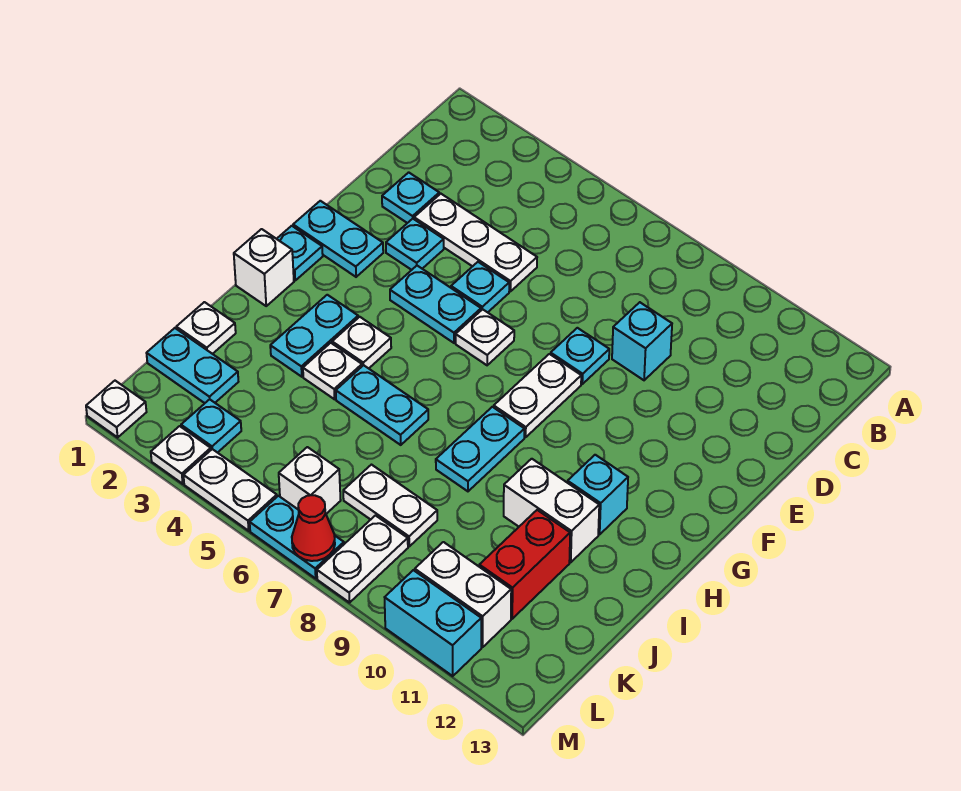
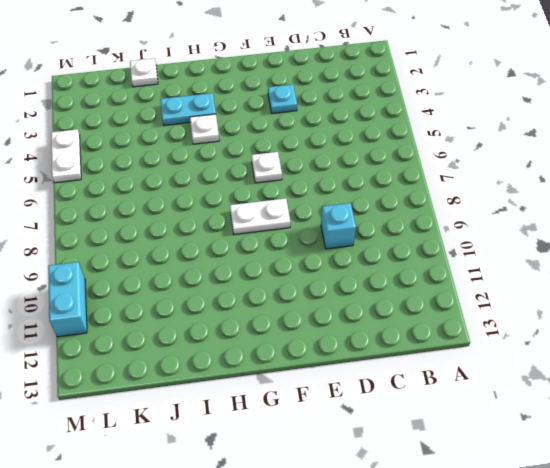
none -> cyan 1x1 plate [382,172,439,223]
none -> white 1x3 plate [414,194,537,292]
none -> cyan 1x1 plate [451,262,509,312]
none -> cyan 1x1 plate [551,328,609,384]

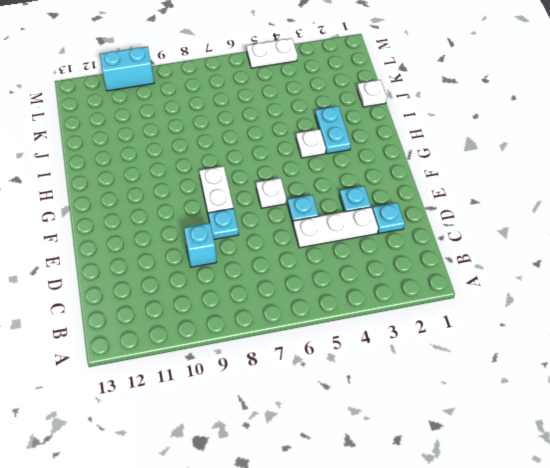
none -> cyan 1x2 plate [293,201,383,277]
none -> cyan 1x2 plate [390,266,481,343]
none -> cyan 1x1 plate [277,226,323,280]
none -> white 1x1 brick [234,229,294,306]

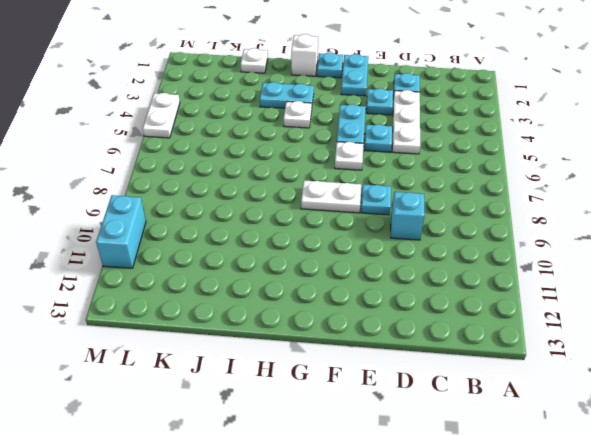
none -> cyan 1x2 plate [436,407,524,491]
none -> cyan 1x1 brick [568,455,628,535]
none -> white 1x1 plate [303,343,362,399]
none -> cyan 1x2 plate [336,365,428,445]

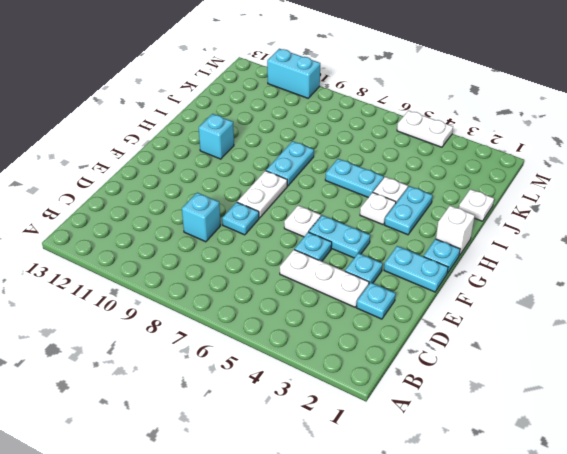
none -> white 1x2 brick [504,459,599,562]
none -> red 1x2 brick [479,510,570,619]
none -> cyan 1x2 plate [147,328,238,403]
none -> white 1x2 plate [343,465,437,546]

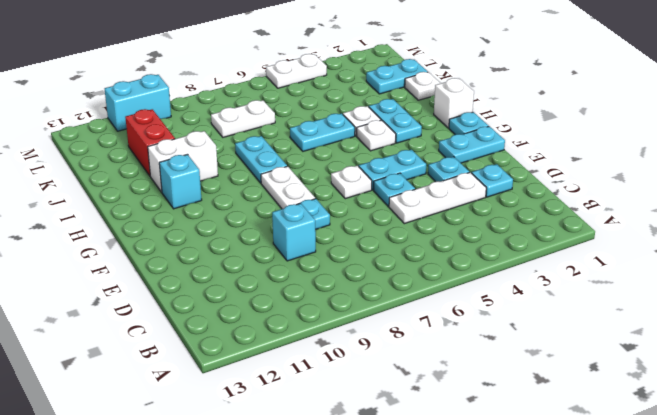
none -> cyan 1x1 plate [181,399,241,453]
none -> white 1x1 brick [279,447,341,514]
none -> white 1x2 plate [317,516,408,603]
none -> white 1x2 brick [415,542,511,647]

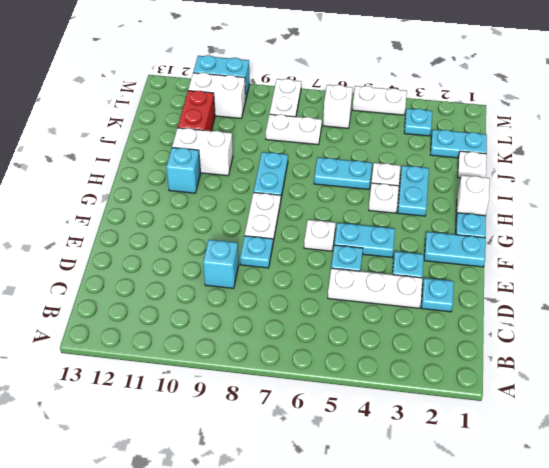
none -> white 1x1 plate [86,381,146,437]
none -> white 1x1 plate [151,426,211,484]
none -> cyan 1x2 plate [250,496,344,578]
none -> red 1x1 cone [292,495,335,561]

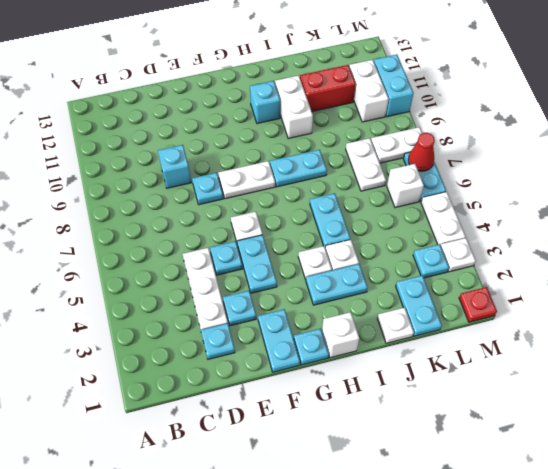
red 1x1 plate [459,287,497,322] -> white 1x1 plate [86,381,146,437]

